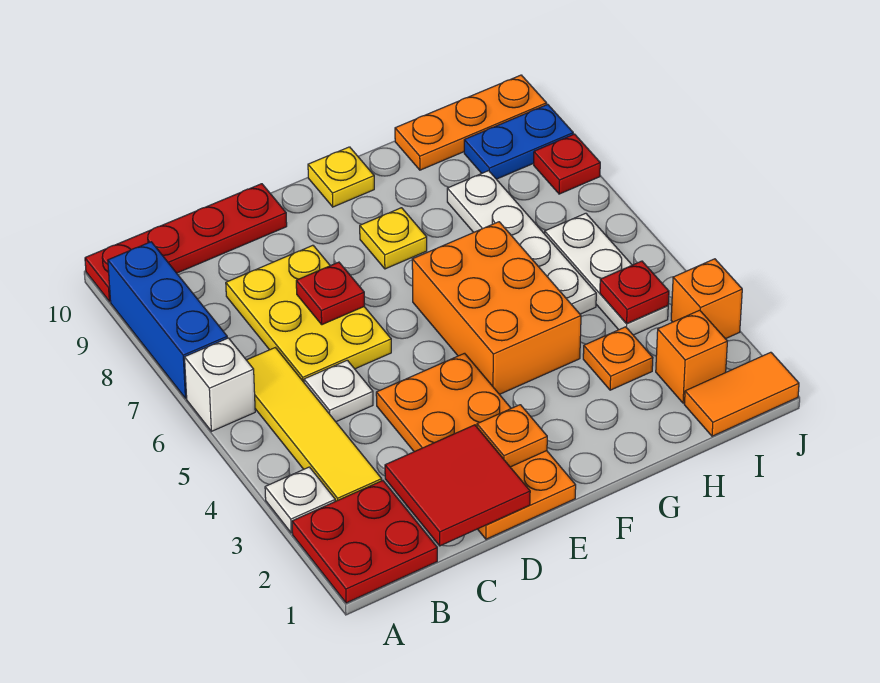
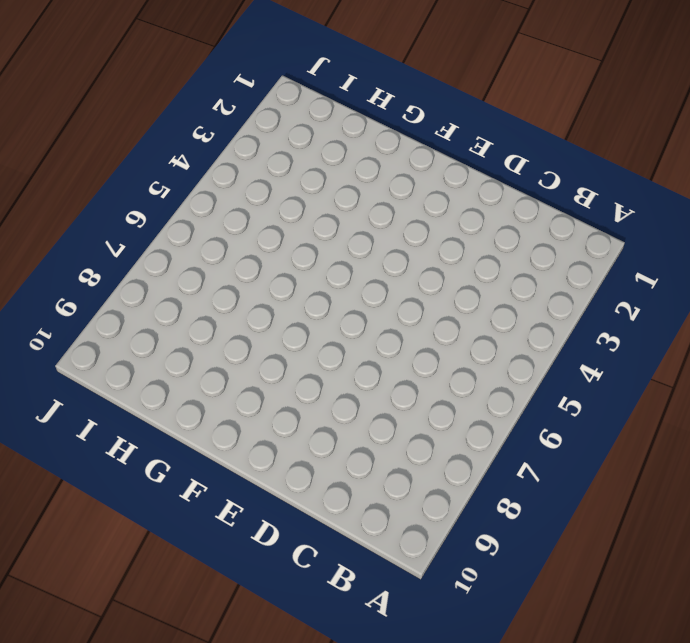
none -> red 2x2 plate [292,481,437,603]
none -> white 1x1 plate [265,467,335,533]
none -> white 1x1 brick [185,338,255,431]

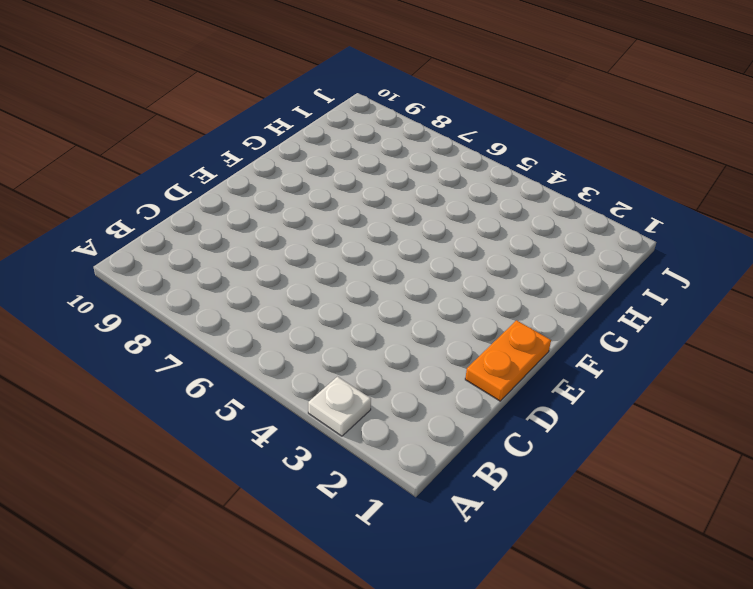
orange 1x2 plate [465,320,551,401] -> orange 2x4 plate [376,353,576,539]
none -> red 2x2 plate [292,481,437,603]
none -> white 1x1 brick [185,338,255,431]
none -> blue 1x3 brick [108,242,227,398]

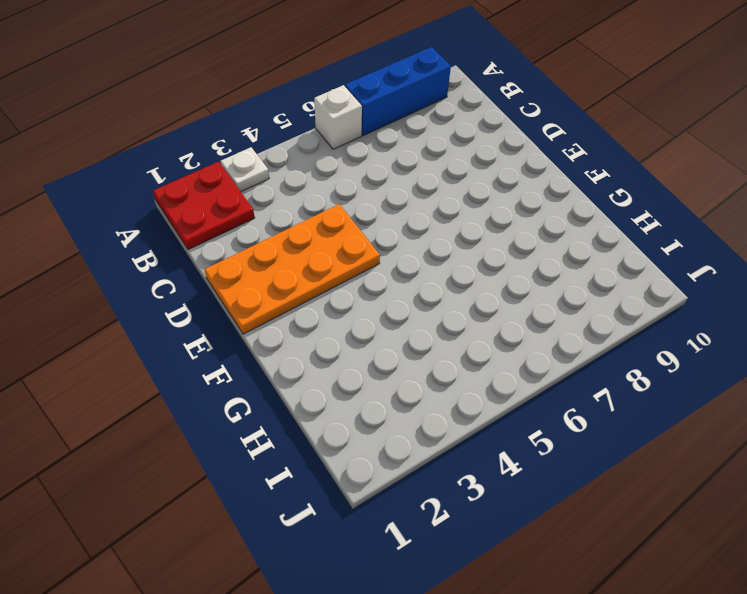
none -> red 1x4 plate [85,184,287,302]
none -> yellow 1x4 tile [247,348,382,501]
none -> white 1x1 plate [304,360,373,422]

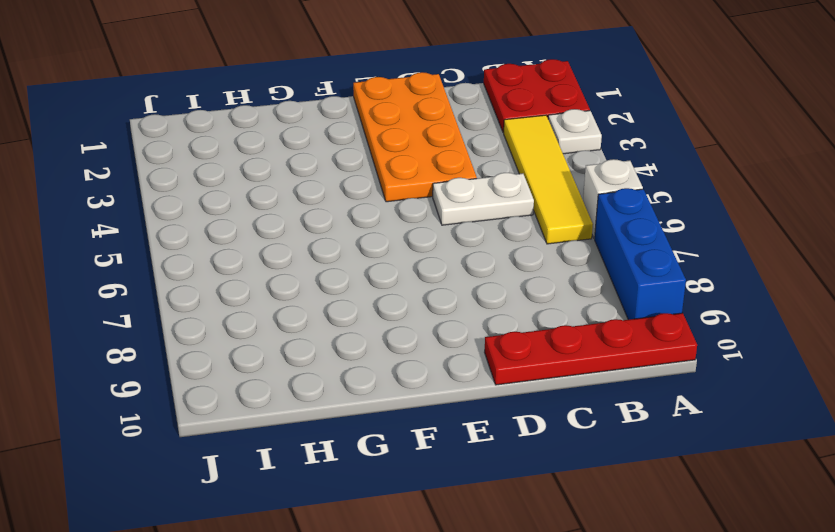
white 1x2 plate [433,173,534,225] -> white 1x1 plate [304,360,373,422]
none -> yellow 2x3 plate [226,245,391,382]
none -> orange 2x3 brick [412,222,581,394]
none -> yellow 1x1 plate [360,208,427,269]

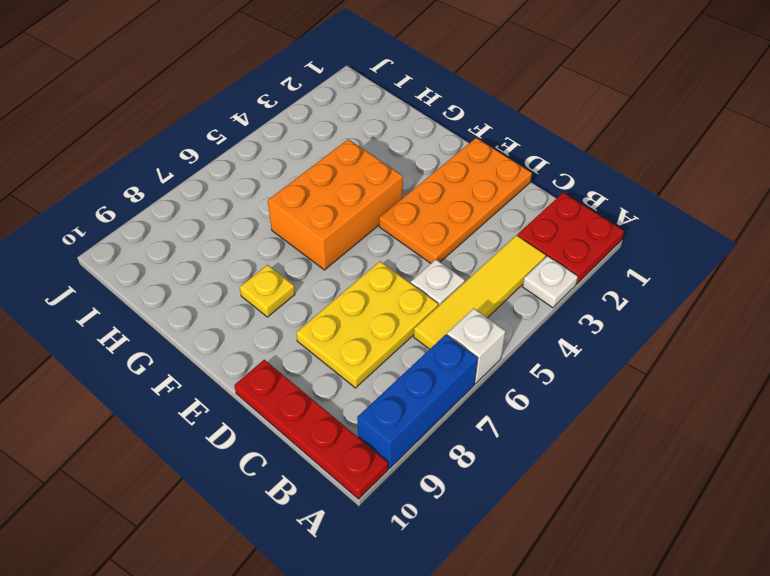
none -> yellow 1x1 plate [308,147,374,207]
none -> orange 1x1 plate [583,327,653,390]
none -> white 1x4 plate [447,171,596,314]

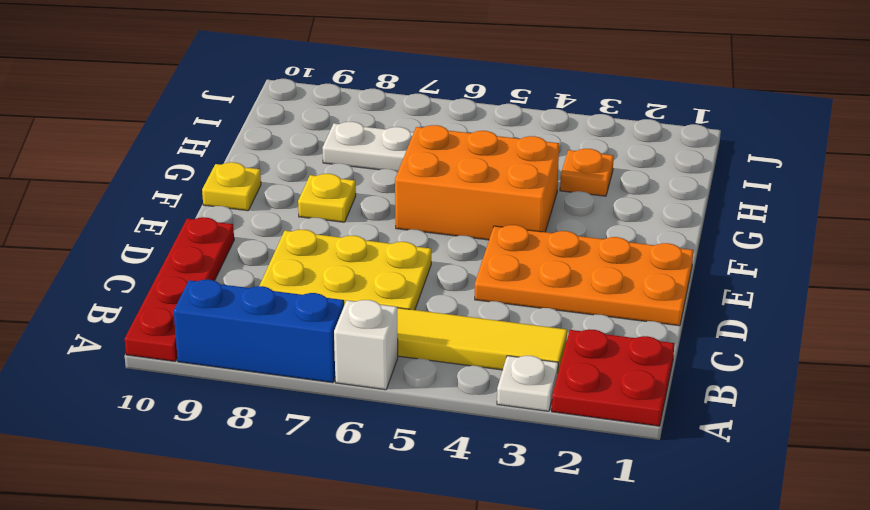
none -> white 1x1 plate [304,360,373,422]
none -> orange 1x3 plate [395,75,547,170]
none -> orange 1x2 tile [684,352,799,436]

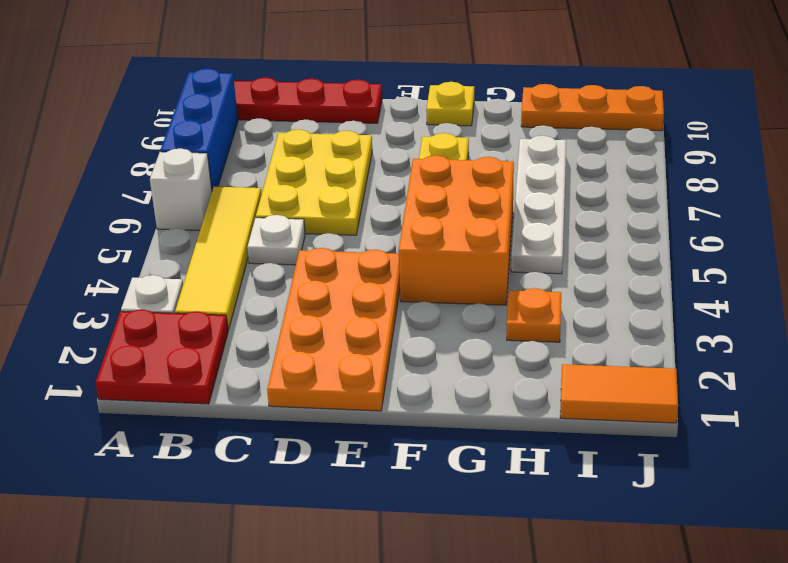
none -> orange 1x1 brick [656,310,727,403]
none -> white 1x3 plate [545,213,668,335]
none -> blue 1x2 plate [464,104,573,179]

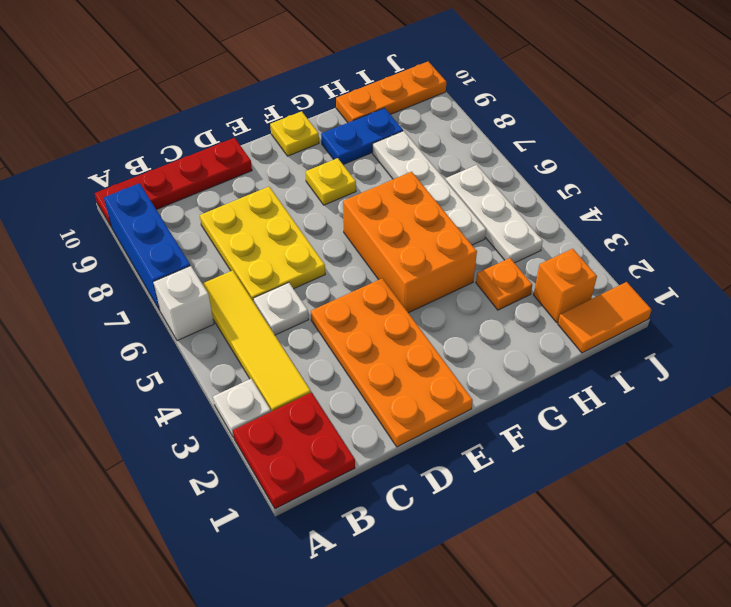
blue 1x2 plate [321,108,403,165] -> blue 1x2 plate moved to [464,104,573,179]
none -> orange 1x1 brick [671,259,742,339]
none -> red 1x1 plate [534,134,600,194]
none -> red 2x2 tile [385,425,530,546]

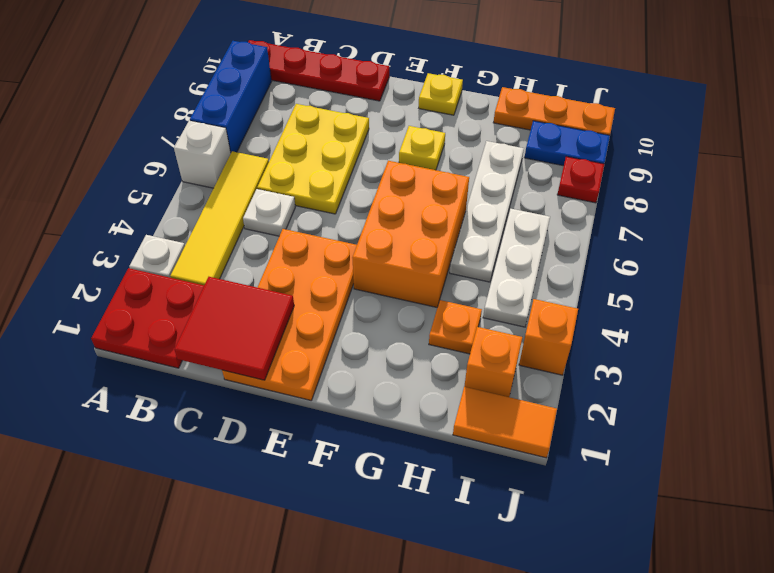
none -> red 1x1 plate [296,262,364,325]
none -> orange 1x1 plate [477,405,547,467]
none -> red 1x1 plate [600,261,669,324]

